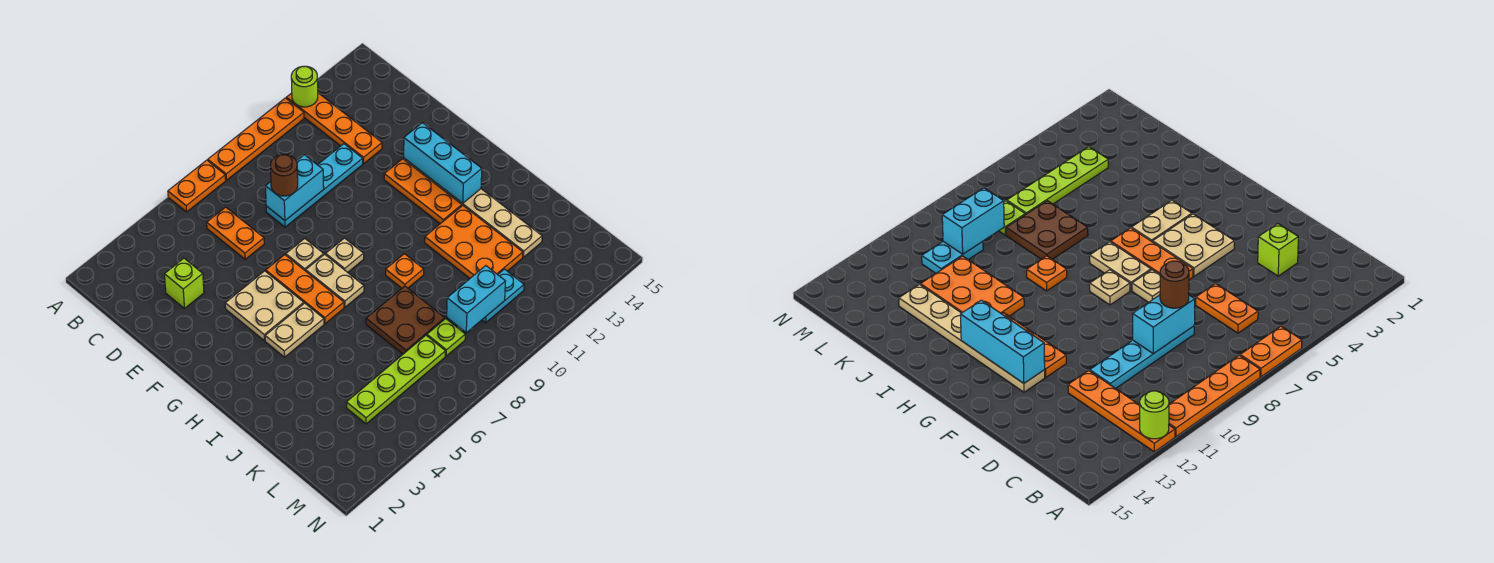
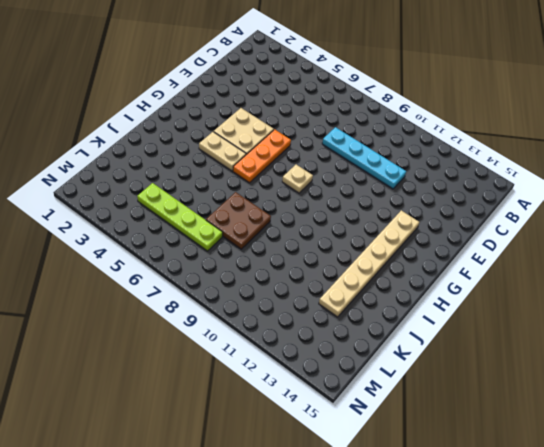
none -> orange 1x2 plate [168,160,226,212]
none -> orange 1x4 plate [208,98,304,180]
none -> orange 1x4 plate [286,93,382,164]

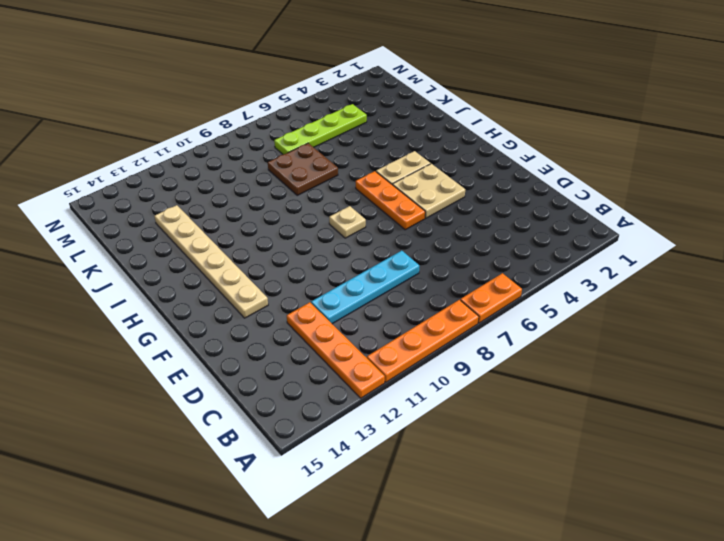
none -> orange 1x2 plate [207,207,264,259]
none -> lime 1x1 brick [165,258,204,308]
none -> tan 1x1 plate [286,238,324,271]

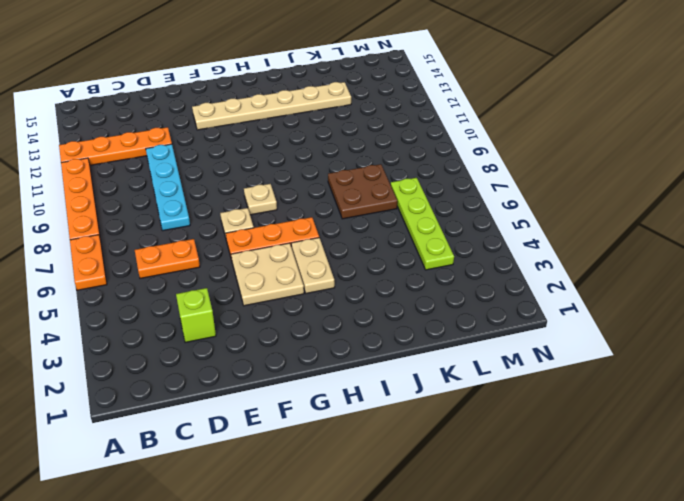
none -> orange 1x3 plate [384,159,462,224]
none -> tan 1x2 plate [306,254,364,307]
none -> orange 1x1 plate [386,254,424,288]

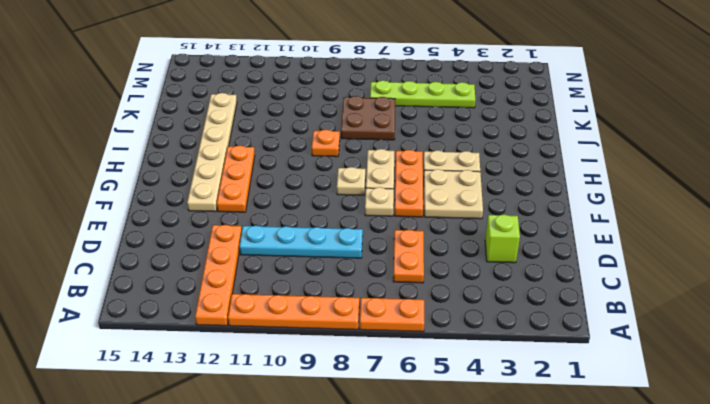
none -> orange 2x3 plate [425,206,523,278]
none -> lime 1x1 plate [427,319,465,356]
none -> cyan 1x2 plate [482,269,524,322]

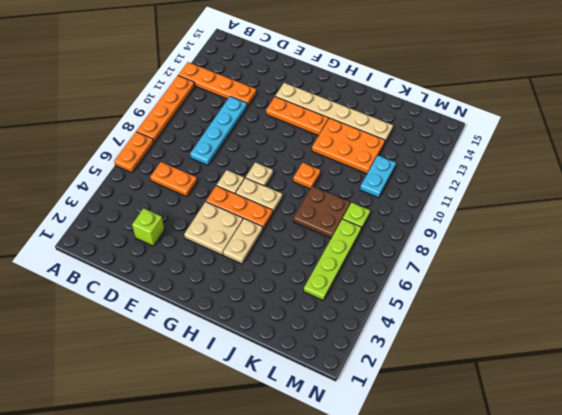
none -> lime 1x1 round brick [291,66,318,107]
none -> cyan 1x2 brick [266,155,324,220]
none -> cyan 1x3 brick [404,123,482,203]

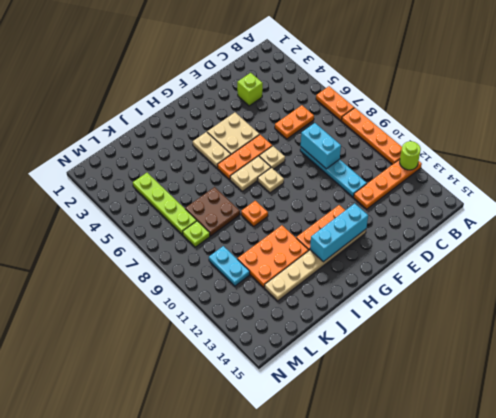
none -> cyan 1x2 brick [447,266,505,333]
none -> brown 1x1 round brick [271,155,298,196]

